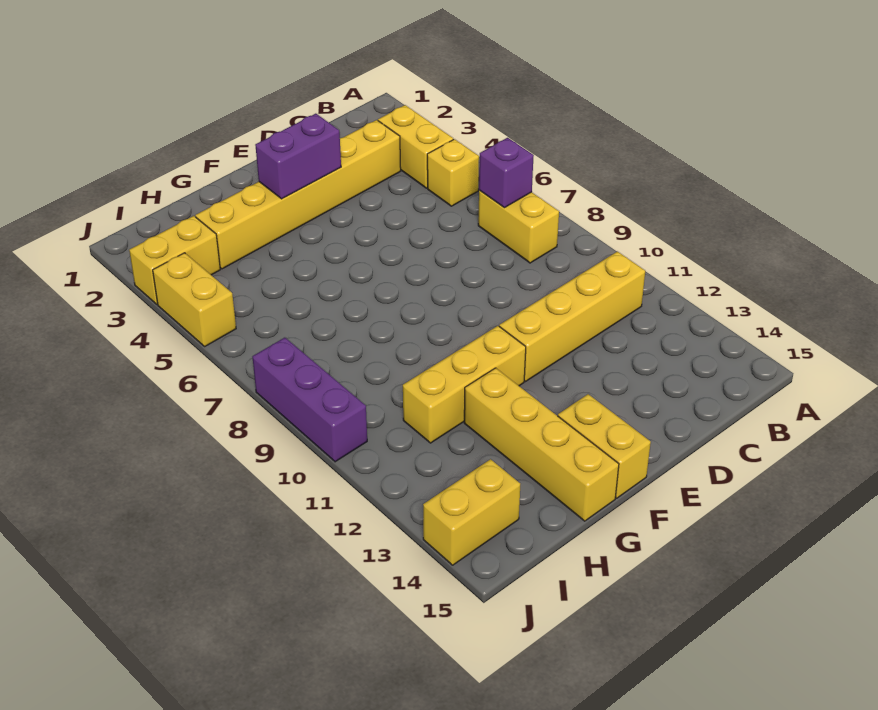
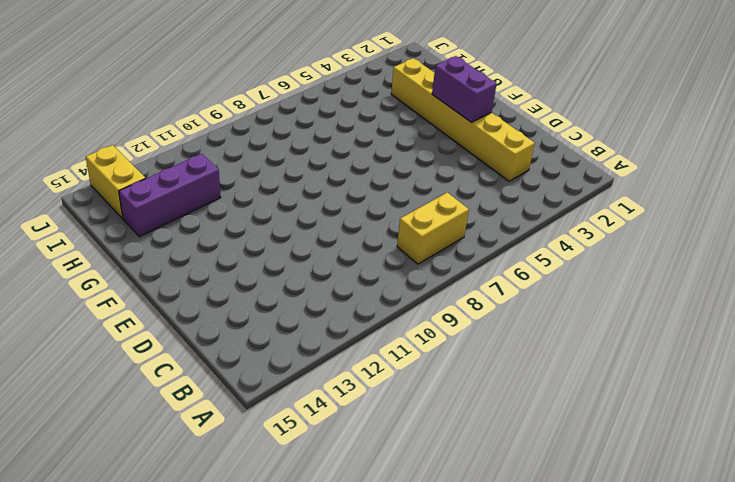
purple 1x3 brick [119,154,221,237] -> purple 1x3 brick moved to [252,338,367,462]
none -> yellow 1x2 brick [378,105,453,188]
none -> yellow 1x1 brick [427,139,479,206]
none -> yellow 1x4 brick [499,251,645,381]

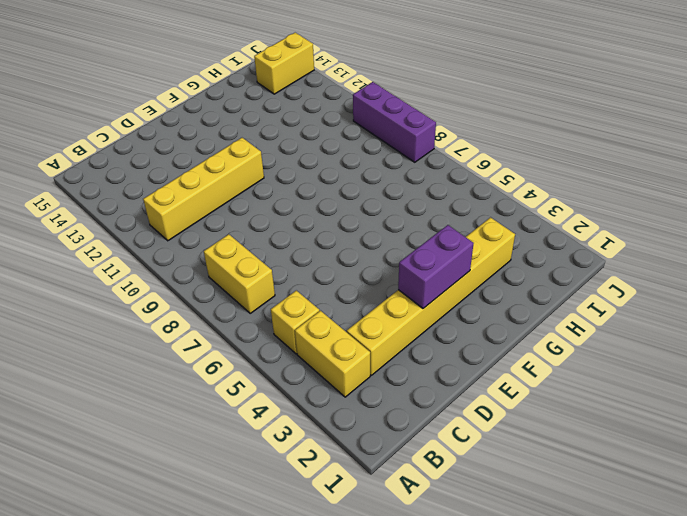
none -> yellow 1x3 brick [403,326,526,443]
none -> yellow 1x2 brick [558,394,651,498]
none -> yellow 1x4 brick [464,368,619,521]

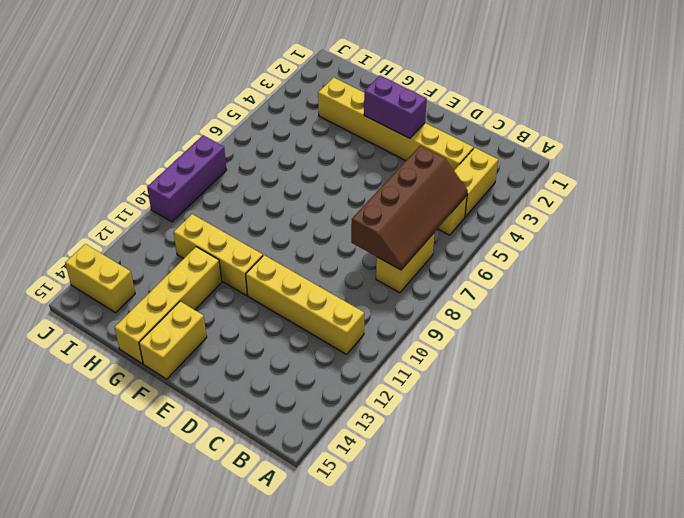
brown 2x4 slope [351,146,468,270] -> purple 1x1 brick [479,138,534,208]
none -> yellow 1x2 brick [129,216,220,304]
none -> yellow 1x2 brick [153,253,236,346]

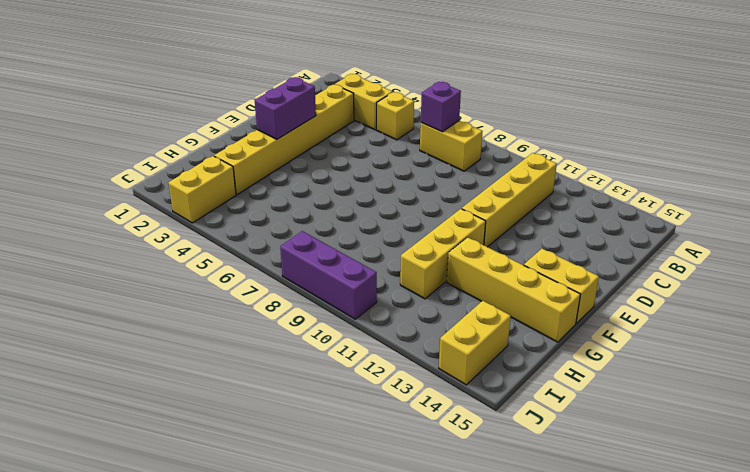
none -> yellow 1x2 brick [153,253,236,346]

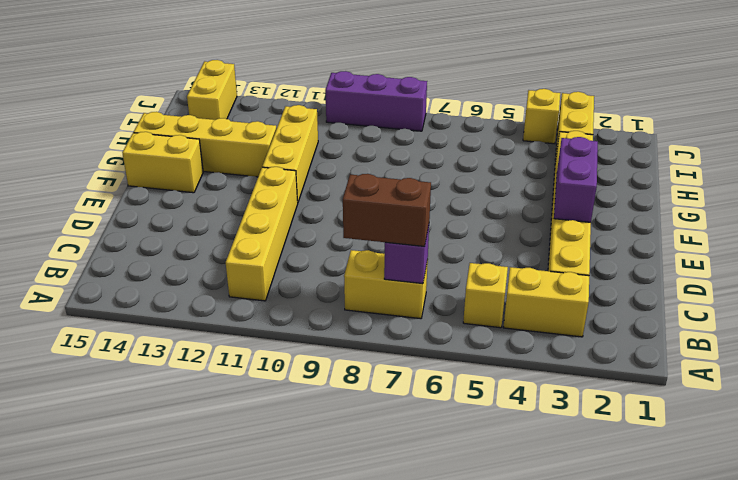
brown 1x2 brick [343,174,431,247] -> none
yellow 1x1 brick [523,89,560,144] -> yellow 1x2 brick [153,253,236,346]

